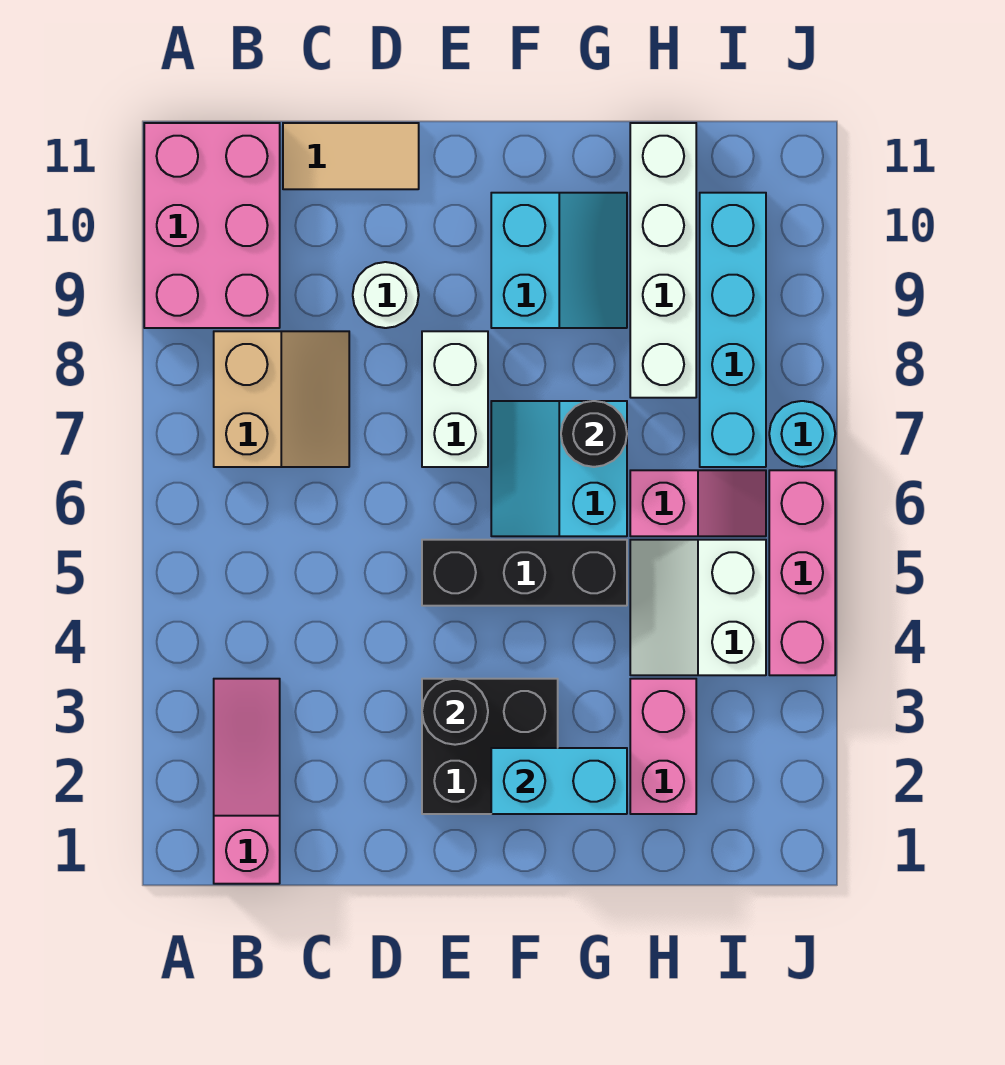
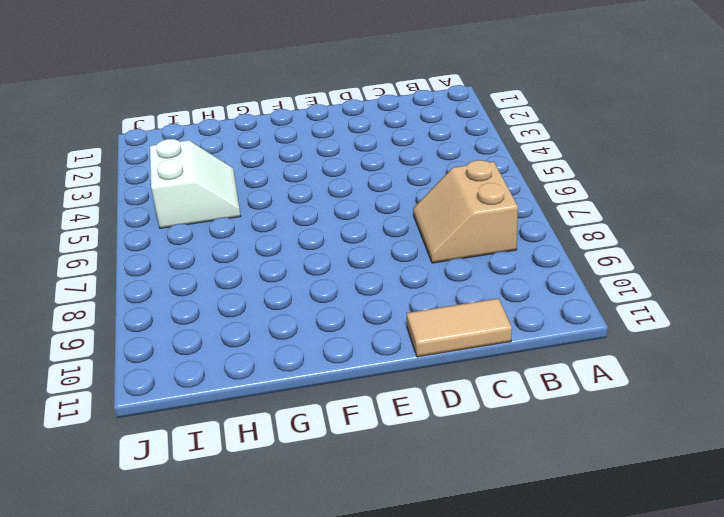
none -> pink 2x3 brick [144,123,280,328]
none -> pink 1x3 slope [214,679,280,884]
none -> white 1x1 round brick [353,262,419,328]

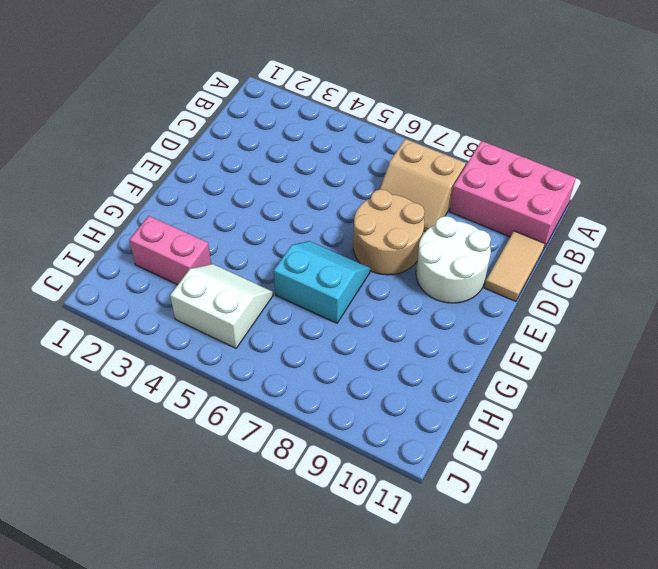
tan 2x2 round brick [353,189,424,275] -> white 1x2 brick [422,331,488,467]
white 2x2 round brick [416,216,491,303] -> white 1x1 round brick [353,262,419,328]
none -> pink 1x3 slope [214,679,280,884]
none -> black 2x2 brick [422,679,558,814]
none -> black 1x3 brick [422,540,627,606]

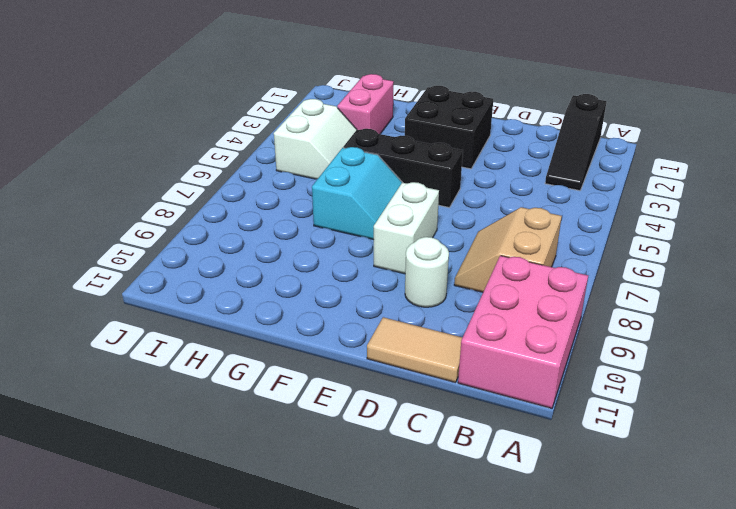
black 1x3 slope [545,94,607,191] -> pink 1x3 slope [214,679,280,884]
none -> cyan 2x2 slope [491,193,627,328]
none -> pink 1x2 slope [630,470,766,536]
none -> white 1x4 brick [630,123,696,398]

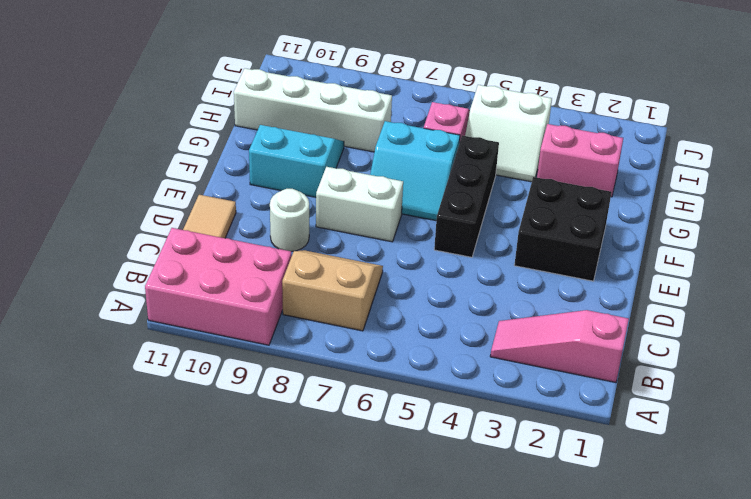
none -> cyan 1x4 brick [700,193,766,467]
none -> pink 1x3 brick [769,470,835,675]
none -> cyan 1x1 round brick [769,401,835,467]

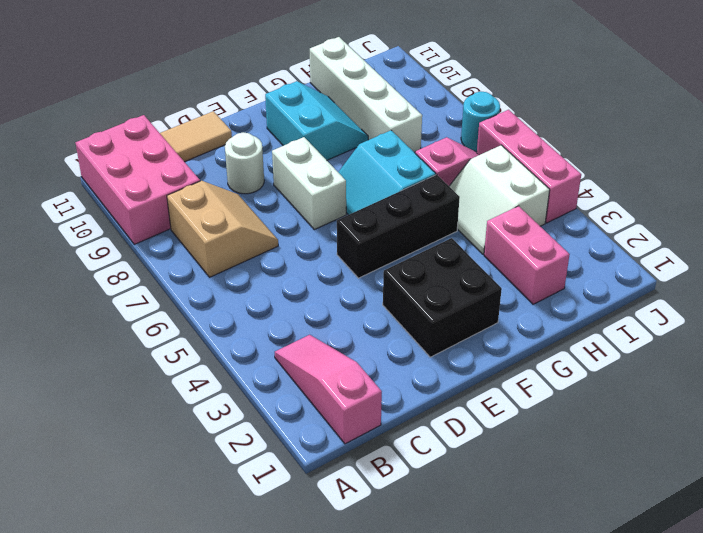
none -> cyan 1x4 brick [700,193,766,467]
none -> black 1x1 round brick [422,679,488,745]
none -> cyan 1x2 brick [491,748,627,814]

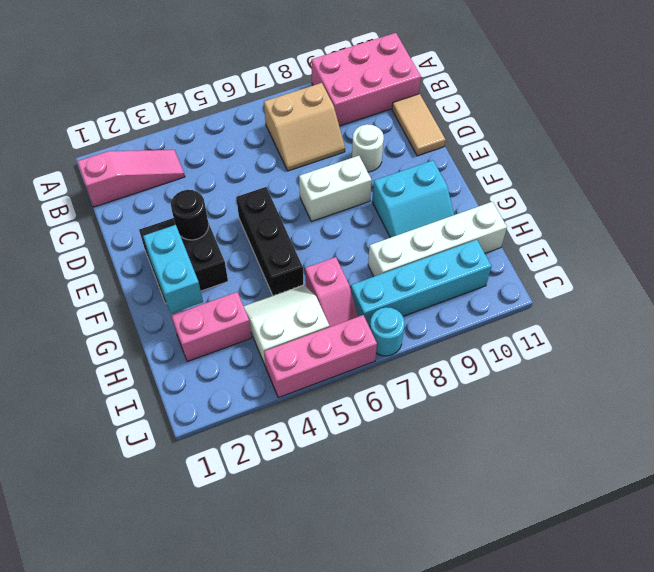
none -> cyan 2x2 slope [491,401,627,536]
none -> black 1x1 round brick [561,401,627,467]

